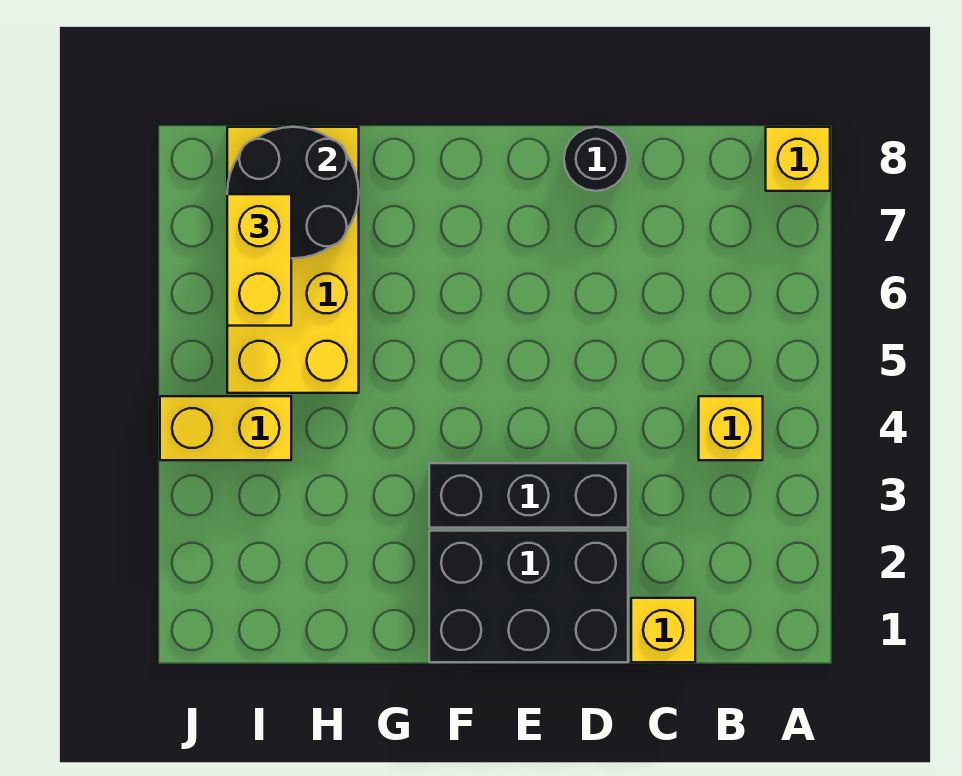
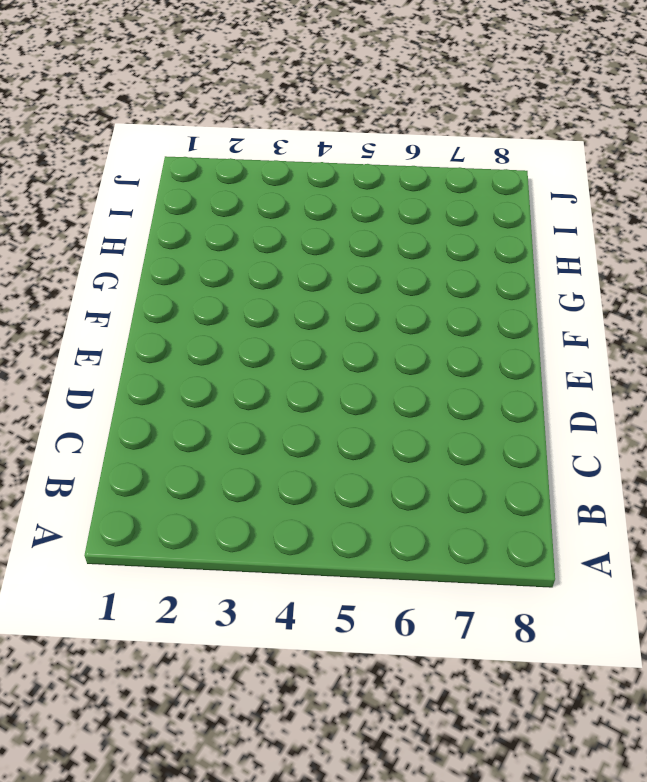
none -> yellow 1x1 brick [766,127,830,191]
none -> yellow 1x1 brick [699,396,763,460]

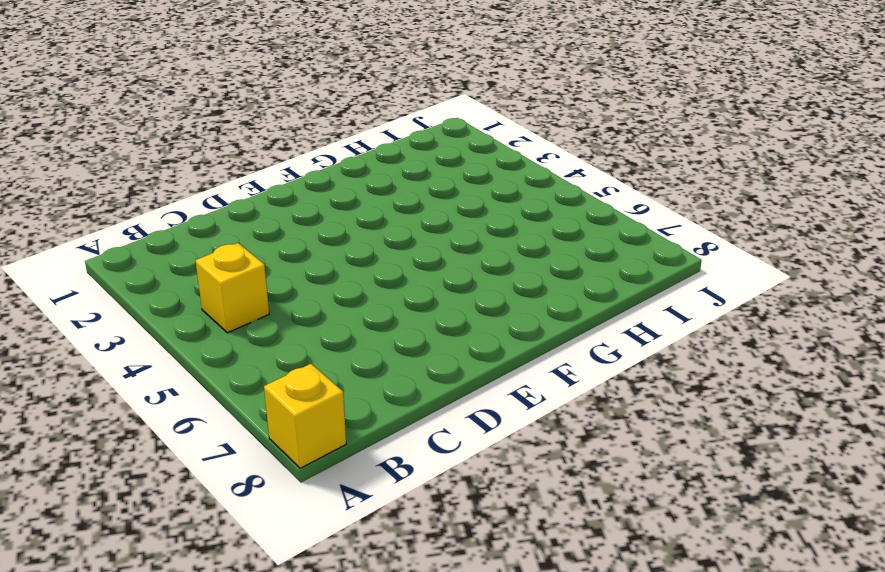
none -> yellow 1x1 brick [631,598,695,662]
none -> black 2x3 brick [429,531,628,662]

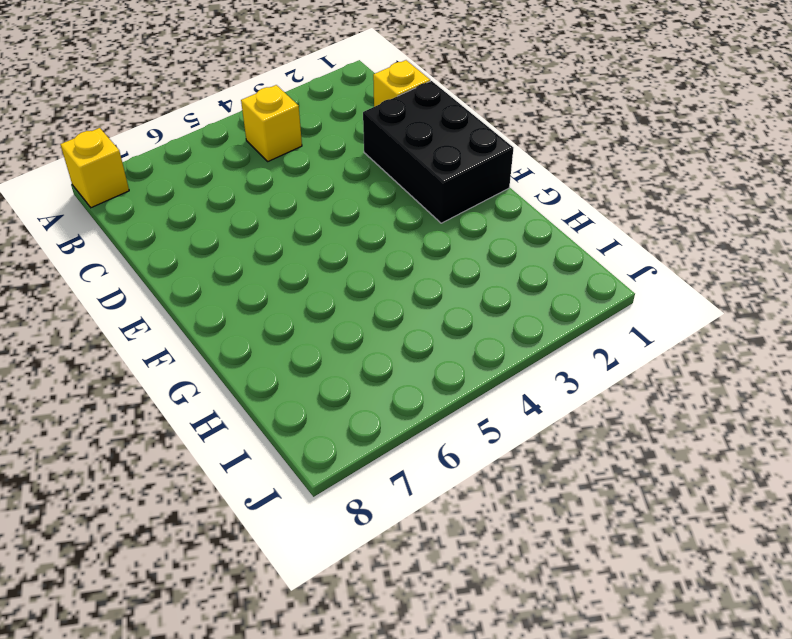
none -> black 1x3 brick [429,463,628,528]
none -> black 1x1 round brick [564,127,628,191]

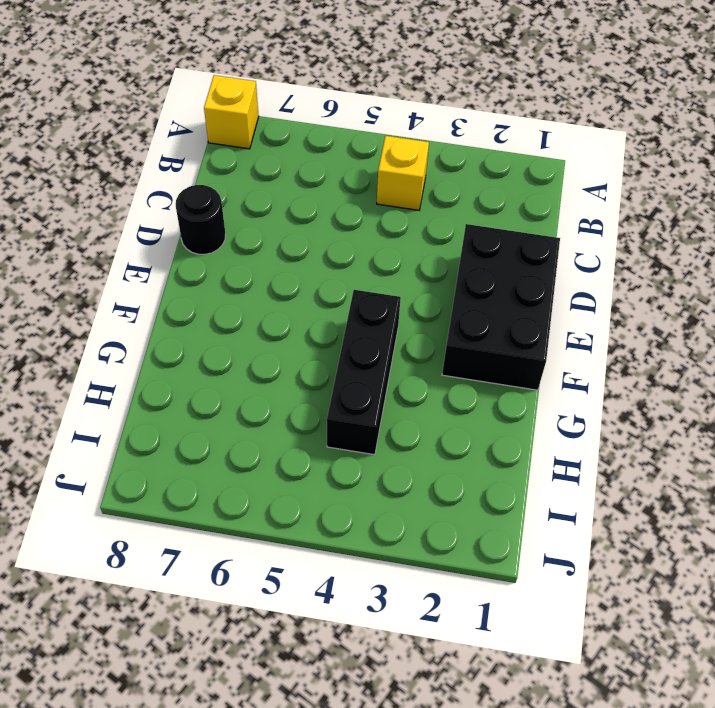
black 1x3 brick [327,290,401,455] -> black 1x3 brick moved to [429,463,628,528]
none -> yellow 1x1 brick [631,598,695,662]
none -> yellow 2x4 brick [227,127,359,393]

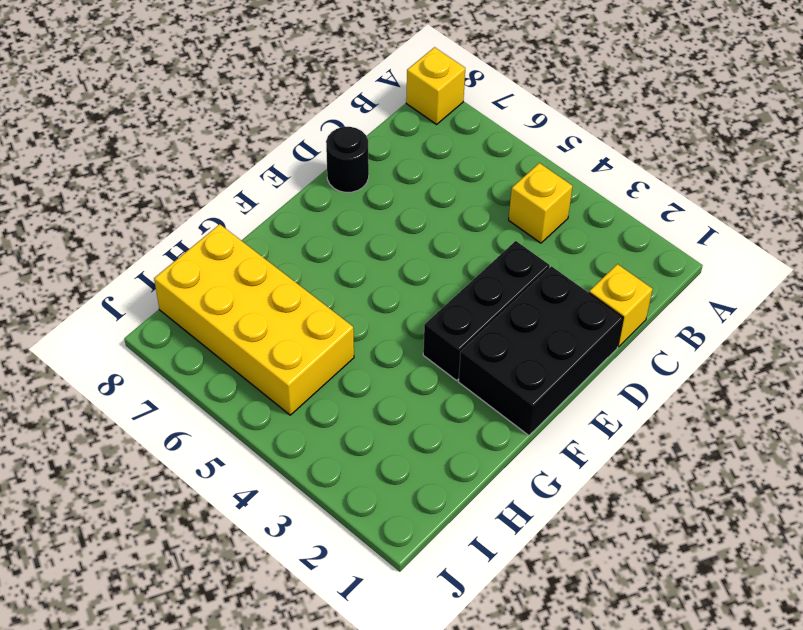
none -> yellow 1x2 brick [160,396,291,460]
none -> black 2x2 round brick [227,127,359,258]

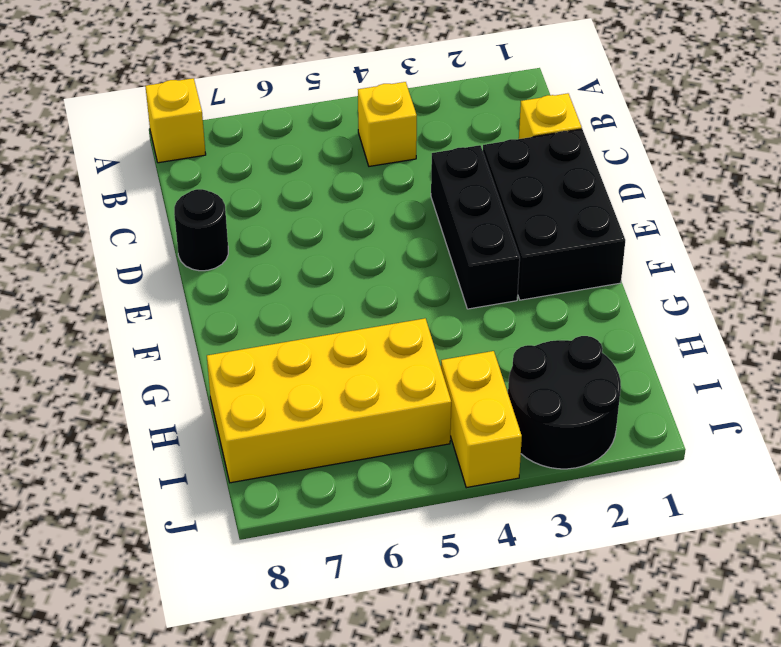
black 2x2 round brick [508,336,621,469] -> black 2x2 round brick moved to [227,127,359,258]
none -> yellow 1x2 brick [227,194,291,326]

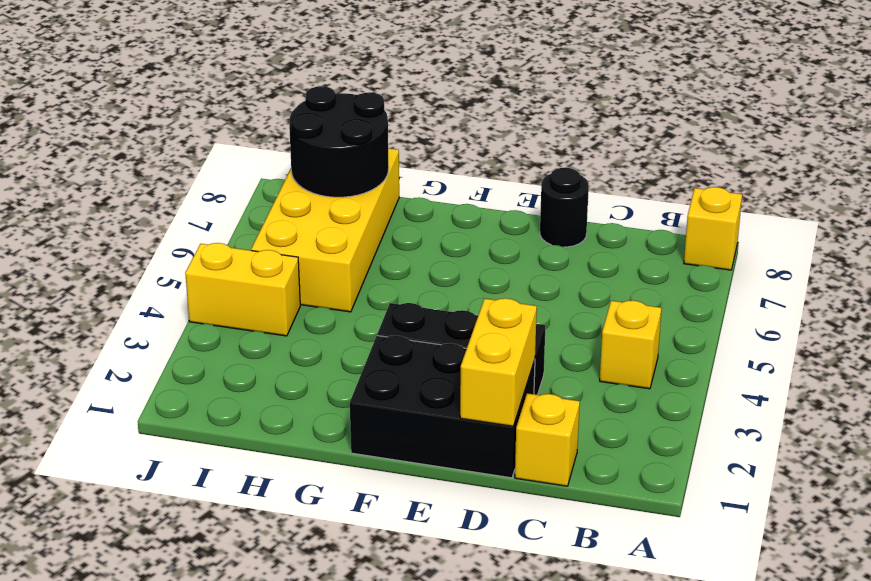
yellow 1x2 brick [460,298,537,426] -> yellow 1x2 brick moved to [227,194,291,326]

